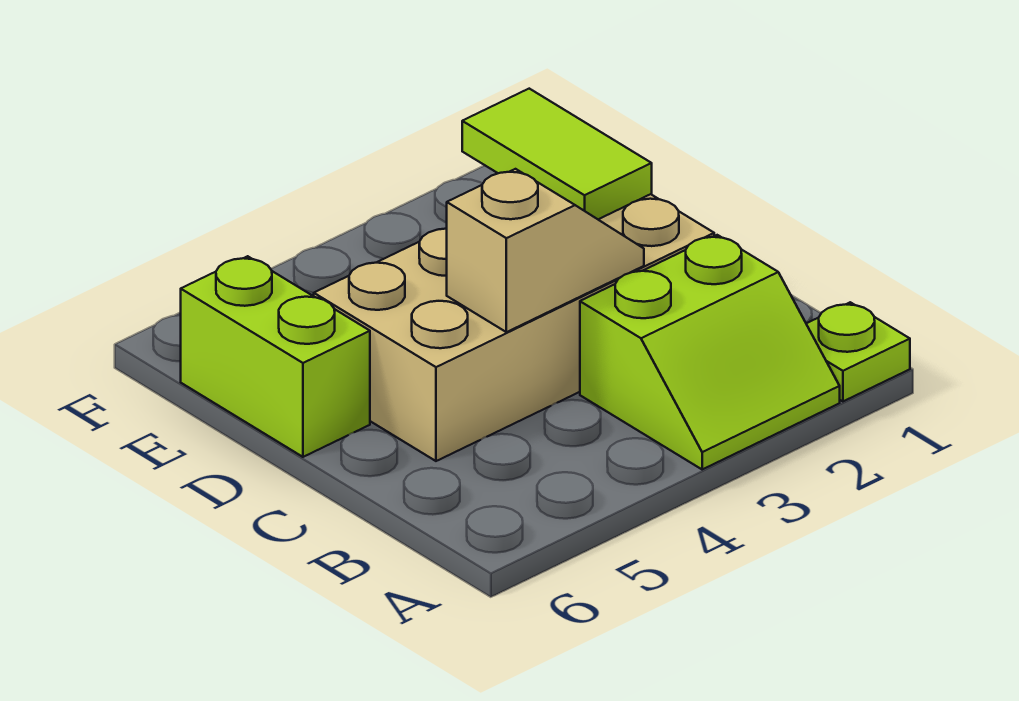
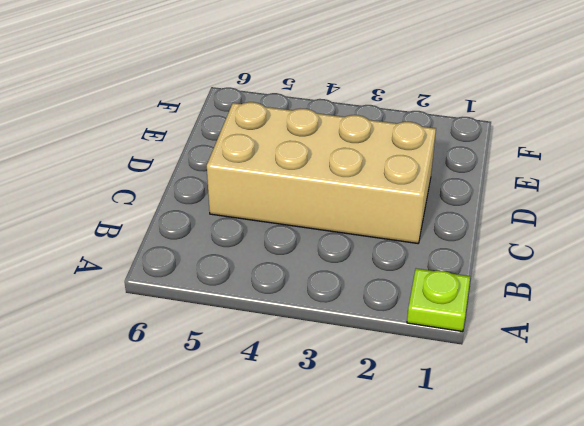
none -> lime 2x2 slope [580,235,840,469]
none -> lime 1x2 brick [181,256,370,457]

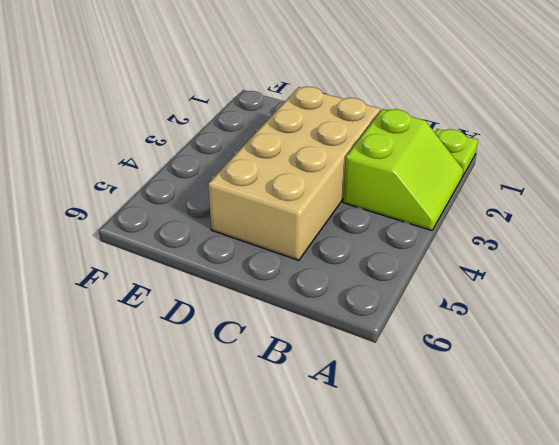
none -> lime 1x2 brick [181,256,370,457]
none -> tan 1x2 slope [447,169,644,332]

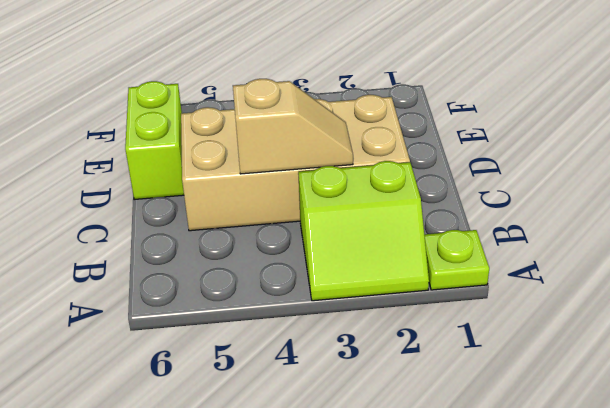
none -> lime 1x2 tile [462,89,652,219]

